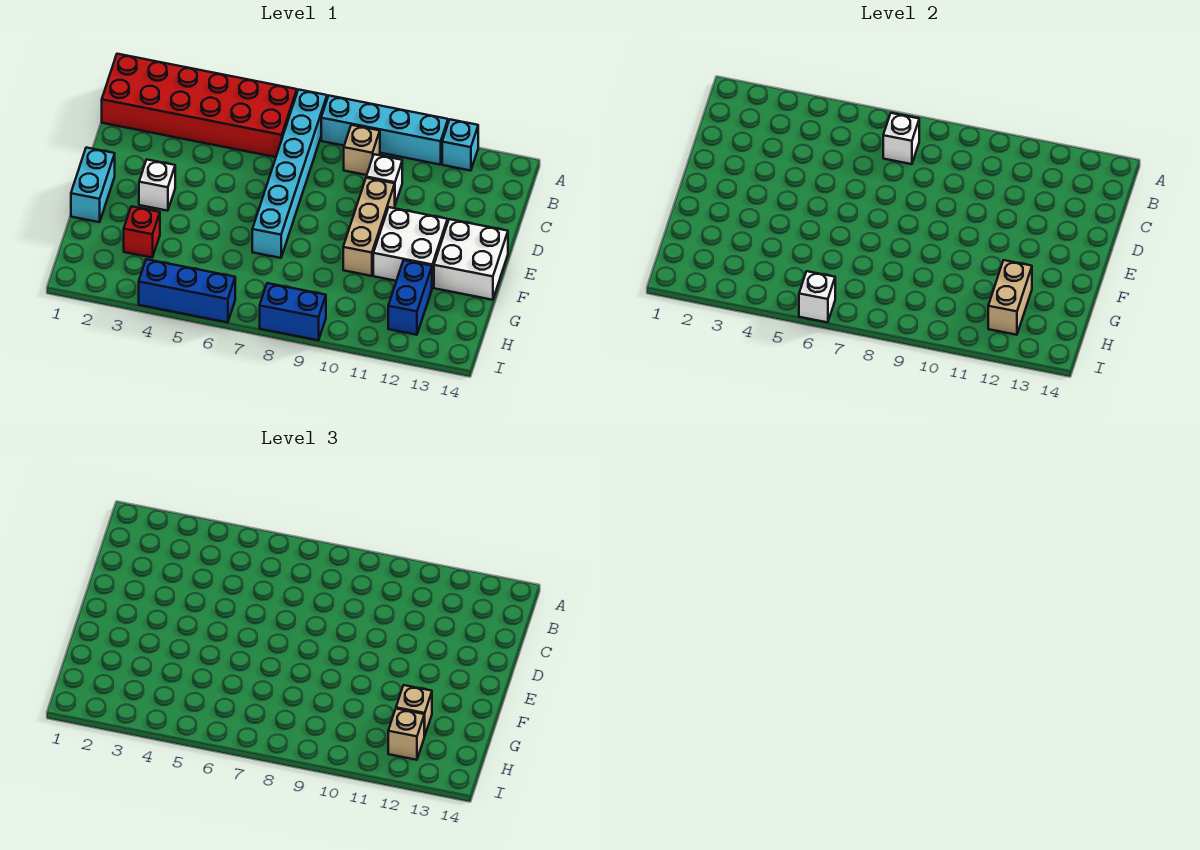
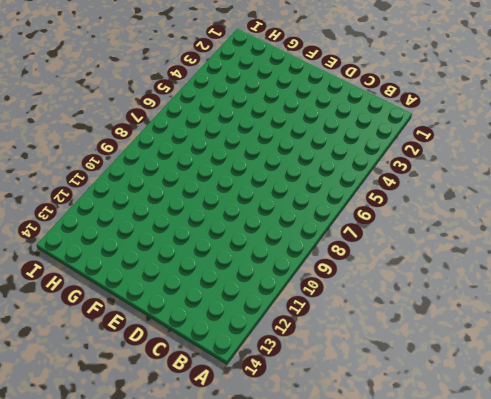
none -> red 2x6 brick [102,54,297,157]
none -> cyan 1x6 brick [252,90,327,258]
none -> cyan 1x4 brick [321,96,448,165]

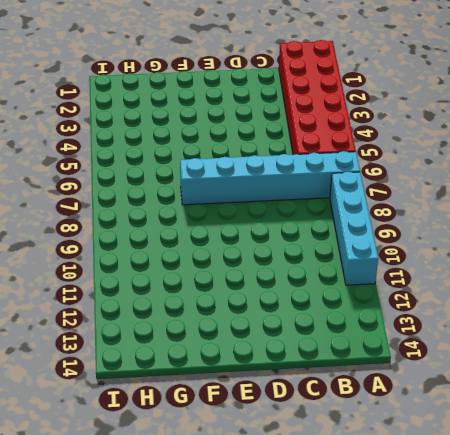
none -> cyan 1x1 brick [442,119,478,171]
none -> tan 1x1 brick [344,125,380,175]
none -> white 1x1 brick [366,154,402,204]

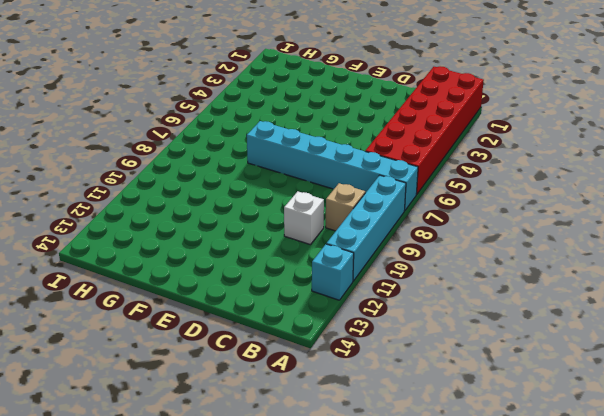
none -> tan 1x3 brick [343,178,395,276]
none -> cyan 1x2 brick [71,148,115,222]
none -> white 1x1 brick [139,160,175,211]

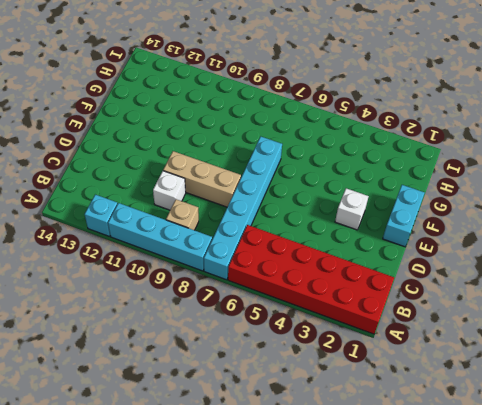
tan 1x3 brick [163,151,241,207] -> tan 1x3 brick turned to [343,178,395,276]
none -> white 2x2 brick [373,207,448,288]
none -> white 2x2 brick [434,219,508,300]
none -> red 1x1 brick [124,206,160,258]

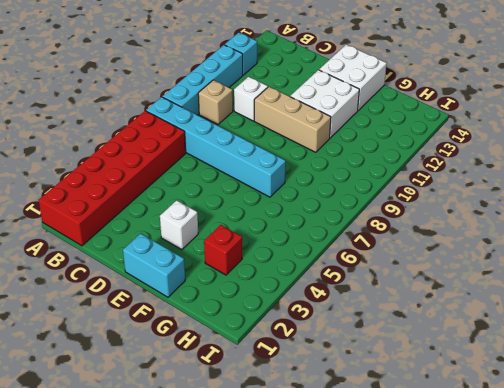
none -> blue 1x2 brick [388,260,432,335]
none -> blue 1x3 brick [139,259,235,322]
none -> blue 1x2 brick [260,283,326,340]

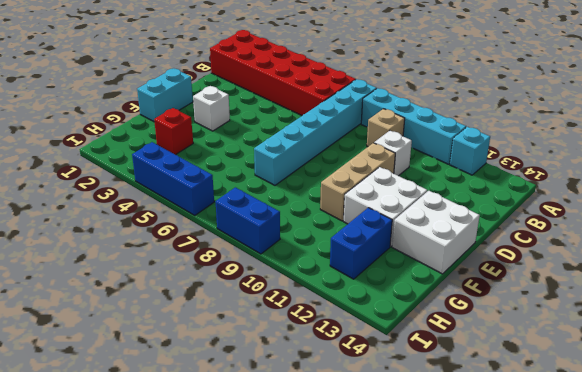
none -> white 1x1 brick [883,113,919,164]
none -> tan 1x2 brick [988,260,1032,335]
none -> white 1x1 brick [799,271,835,322]

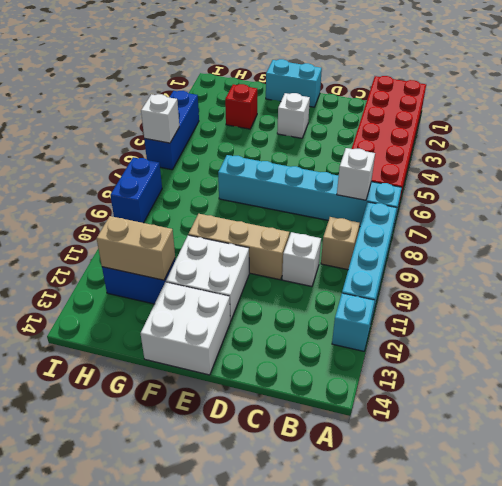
none -> tan 1x1 brick [396,685,432,736]
none -> tan 1x1 brick [388,709,424,760]

